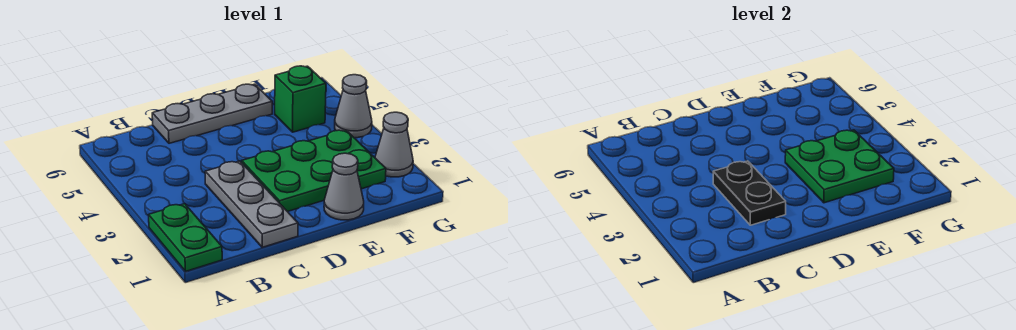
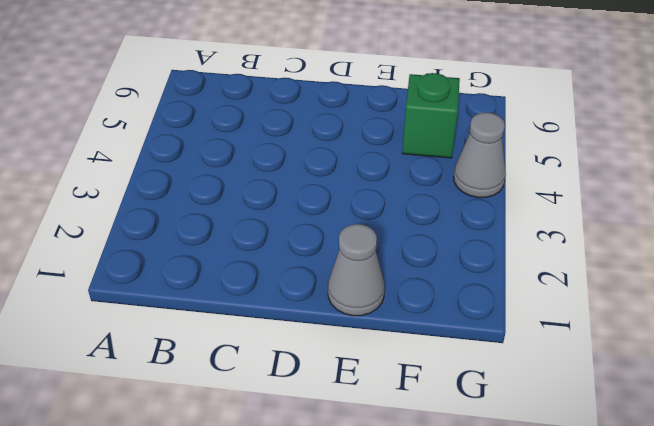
none -> green 1x2 plate [149,204,222,271]
none -> grey 1x3 plate [205,161,298,247]

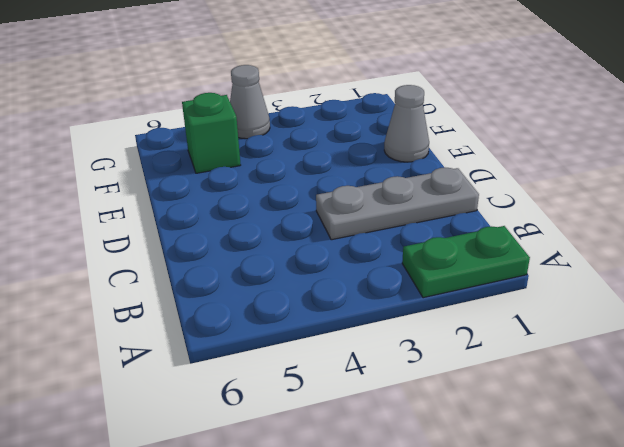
none -> grey 1x3 plate [152,84,272,143]
none -> green 2x3 plate [242,130,386,212]

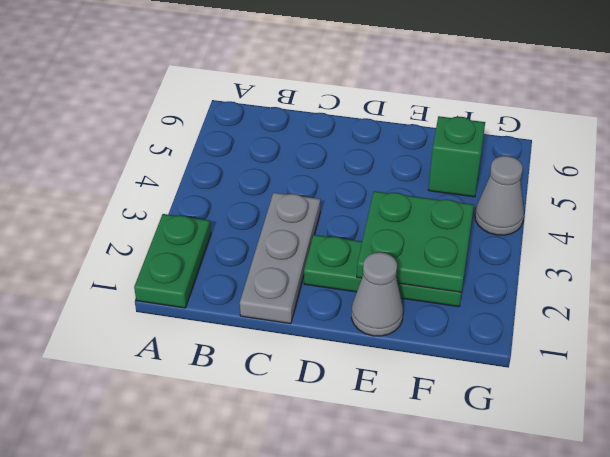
green 1x3 plate [304,235,462,307] -> green 2x3 plate [242,130,386,212]
none -> grey 1x3 plate [152,84,272,143]
none -> grey 1x1 cone [375,112,413,177]

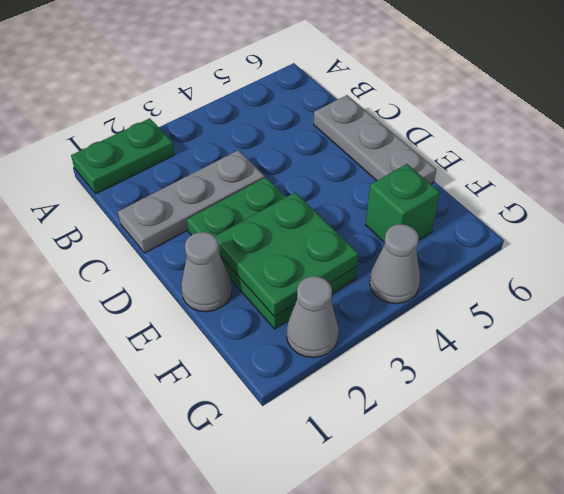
none -> black 1x2 plate [713,161,786,225]

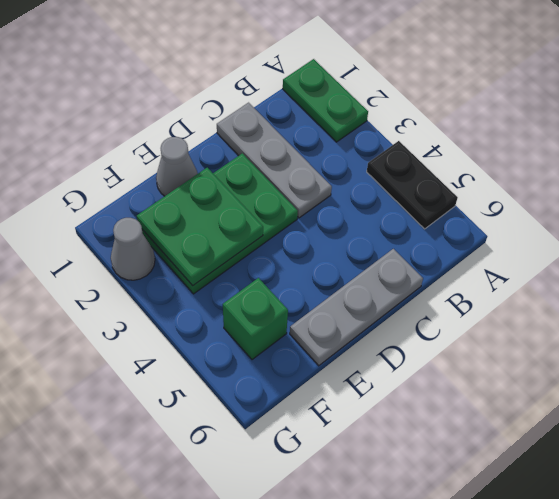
black 1x2 plate [367,141,458,229] -> black 1x2 plate moved to [713,161,786,225]
none -> grey 1x1 cone [335,75,372,138]

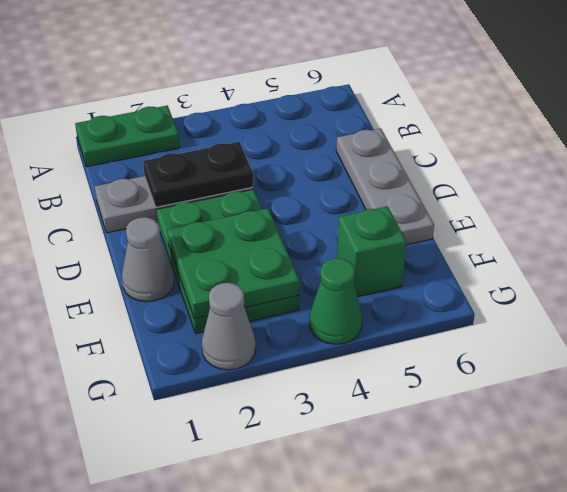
green 1x1 cone [309,258,363,344] -> grey 1x1 cone [335,75,372,138]

